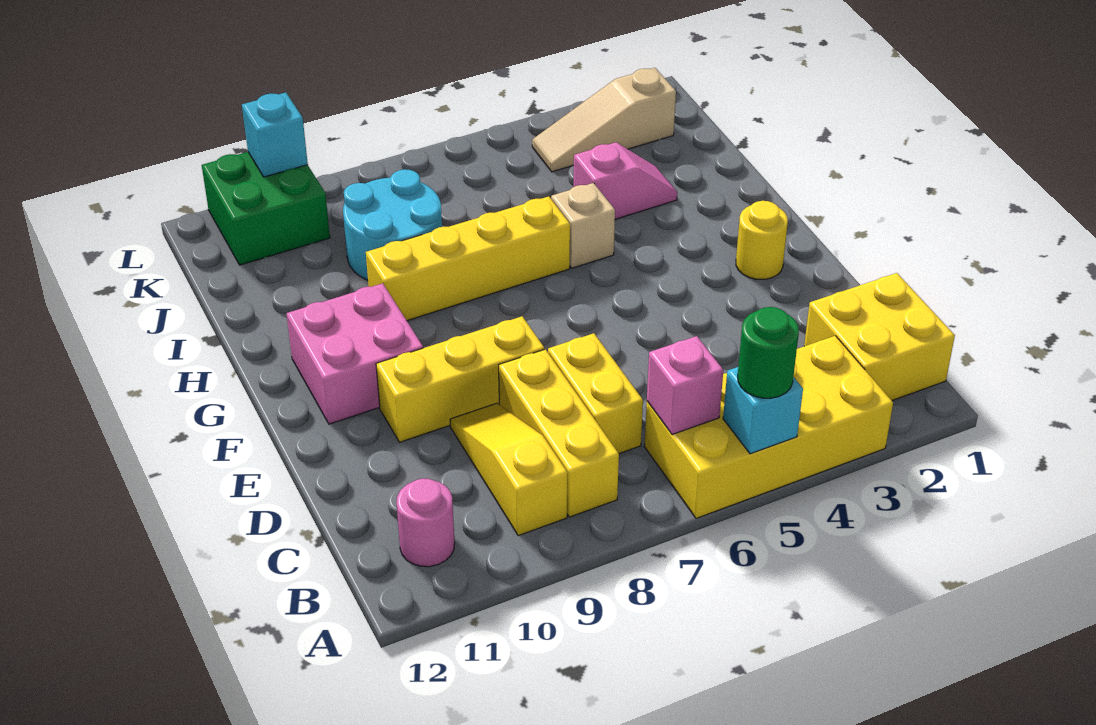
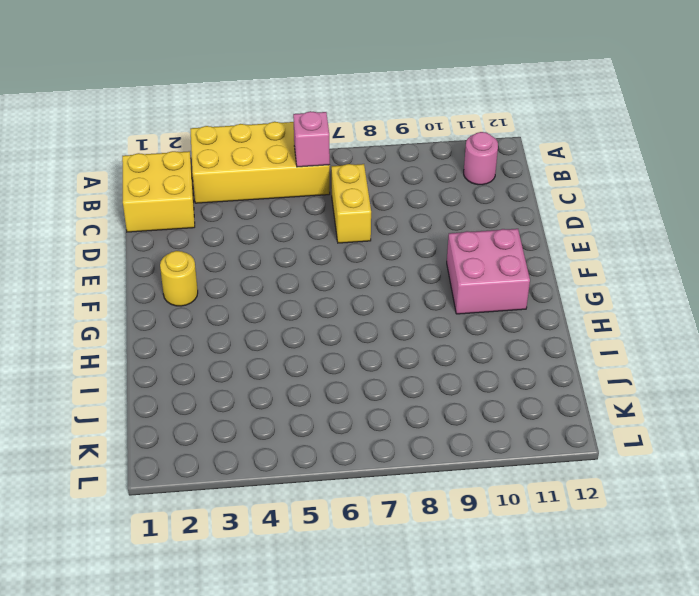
none -> yellow 1x3 brick [499,349,619,517]
none -> yellow 1x3 slope [450,403,567,536]
none -> yellow 1x3 brick [376,316,544,442]

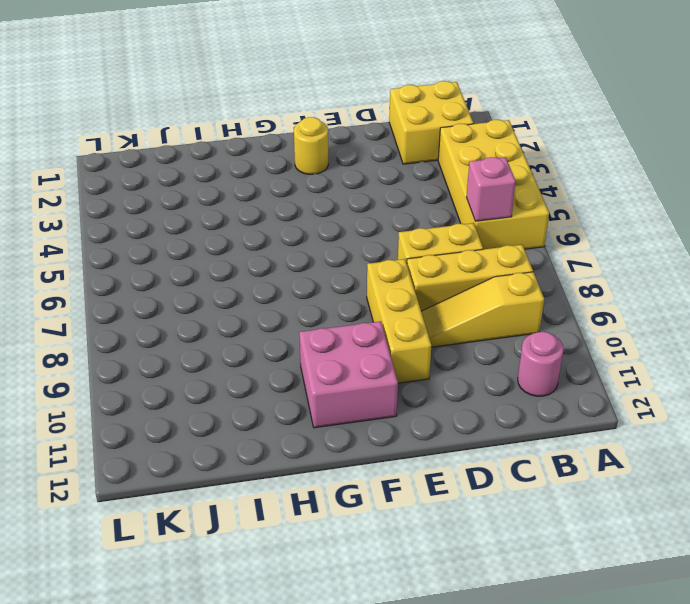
none -> tan 1x1 brick [551,183,615,268]
none -> yellow 1x4 brick [366,196,570,321]
none -> pink 1x2 slope [573,142,677,219]

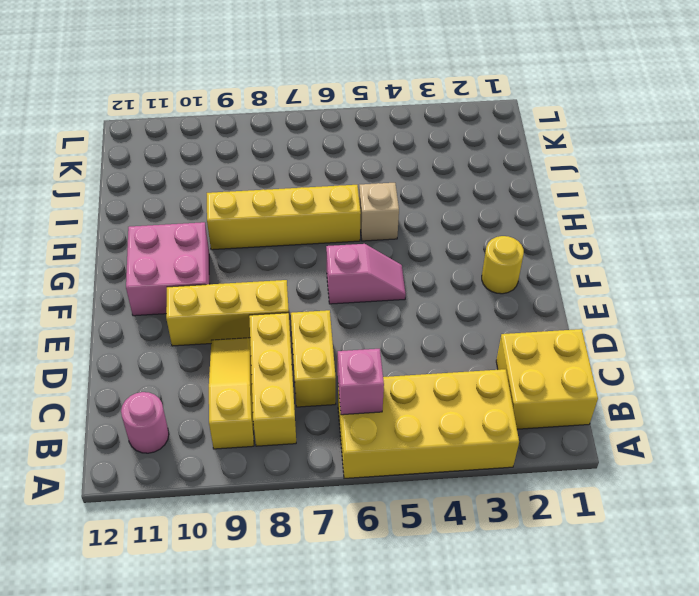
pink 1x2 slope [326,244,406,304] -> pink 1x2 slope moved to [573,142,677,219]
none -> cyan 2x2 round brick [343,169,442,280]
none -> tan 1x3 slope [532,68,676,172]
none -> green 2x2 brick [202,152,330,265]

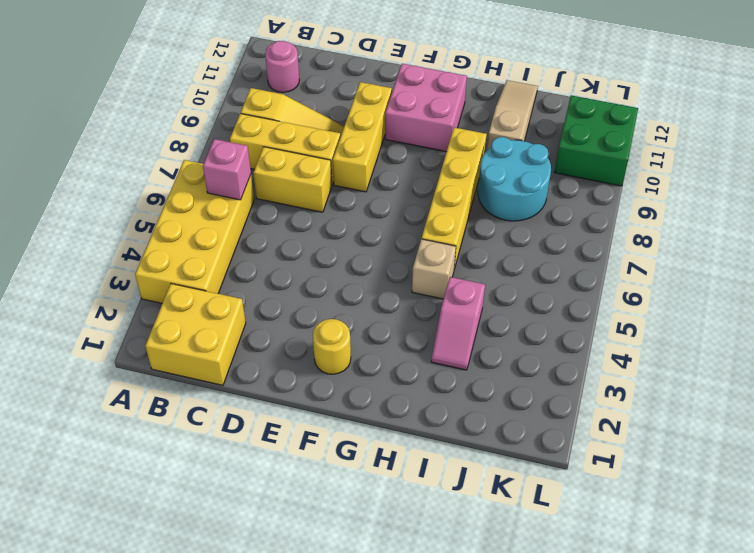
tan 1x3 slope [487,80,538,150] -> tan 1x3 slope moved to [532,68,676,172]
none -> cyan 1x1 brick [723,367,803,454]
none -> cyan 1x1 brick [242,92,308,177]
none -> green 1x1 round brick [738,307,799,398]

